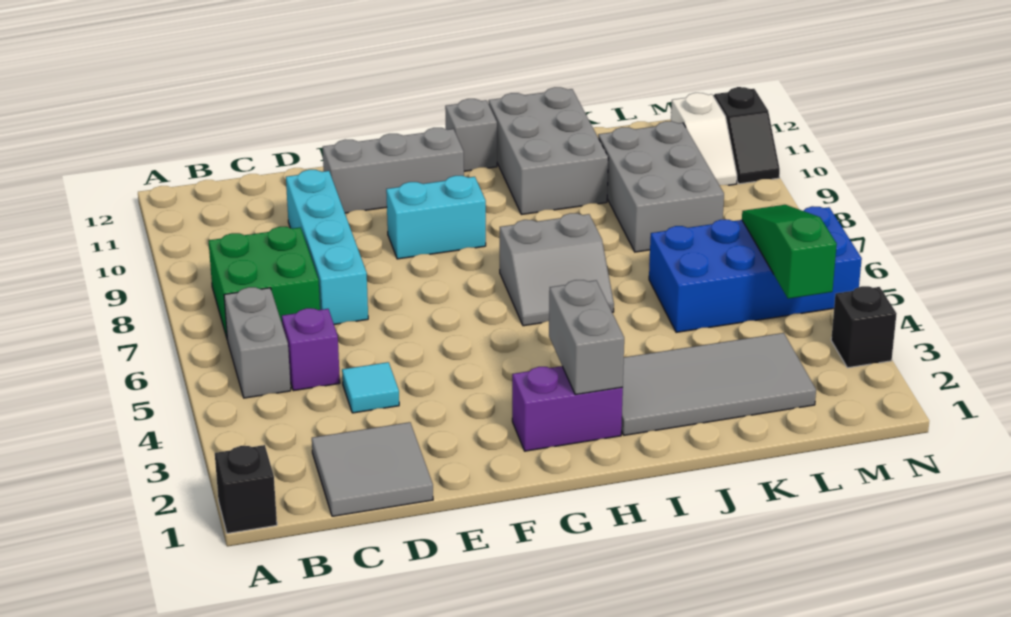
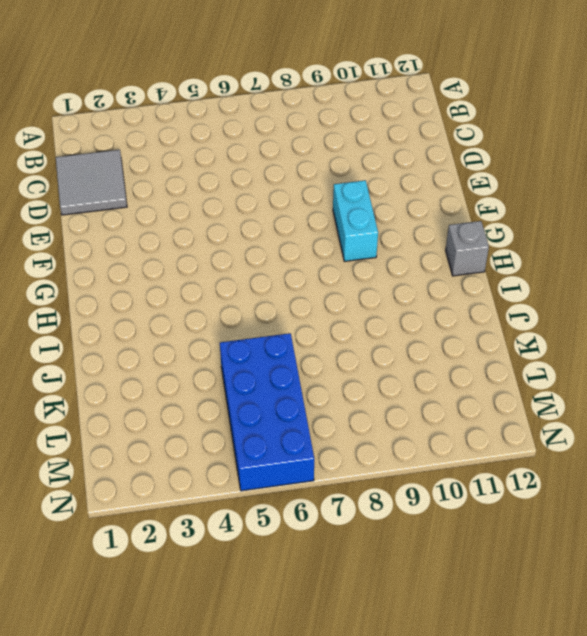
none -> black 1x1 brick [215,445,277,533]
none -> grey 1x2 brick [224,287,291,398]
none -> green 2x2 brick [209,227,320,338]

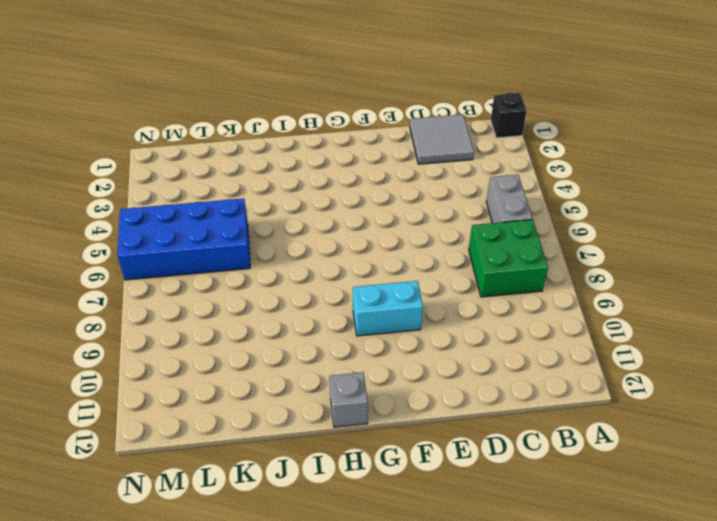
none -> purple 1x1 brick [282,308,340,391]
none -> cyan 1x1 tile [342,362,399,413]
none -> cyan 1x4 brick [286,170,368,324]

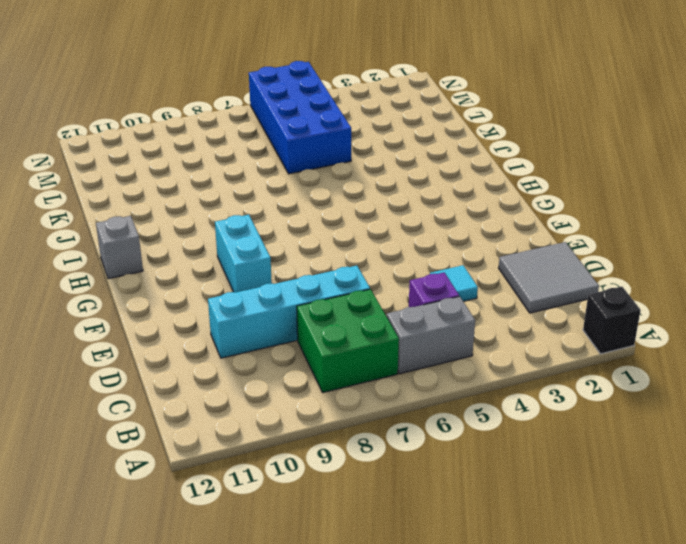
none -> grey 1x3 brick [323,128,464,213]
none -> purple 1x2 brick [512,366,623,451]
none -> grey 2x2 slope [500,213,614,326]

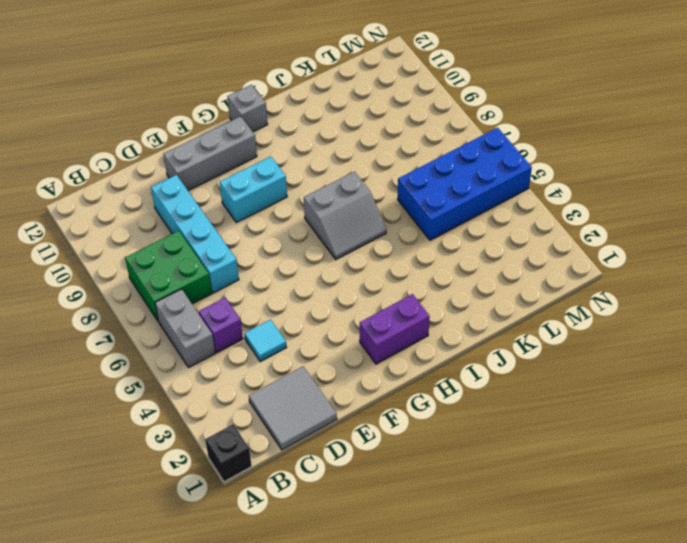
none -> grey 2x4 tile [621,333,816,435]
none -> grey 2x3 brick [489,87,608,215]
none -> grey 2x3 brick [598,121,724,252]

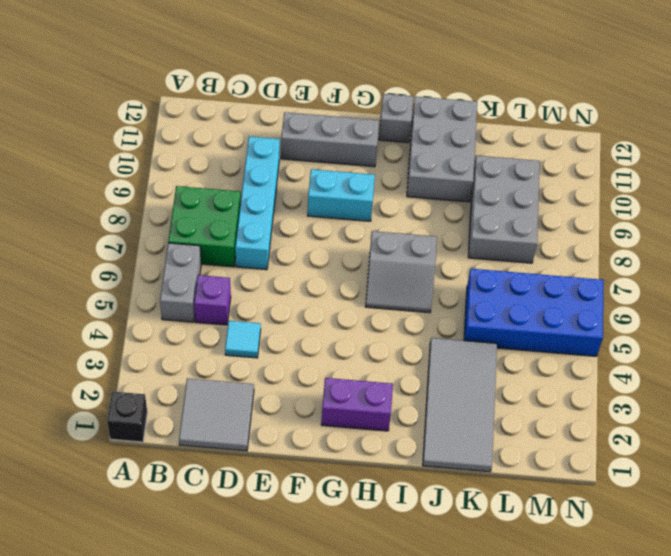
grey 2x4 tile [423,338,497,472] -> grey 2x4 tile turned to [621,333,816,435]
none -> white 1x2 slope [671,93,737,185]
none -> black 1x1 brick [831,286,896,368]
none -> black 1x2 slope [714,87,780,184]

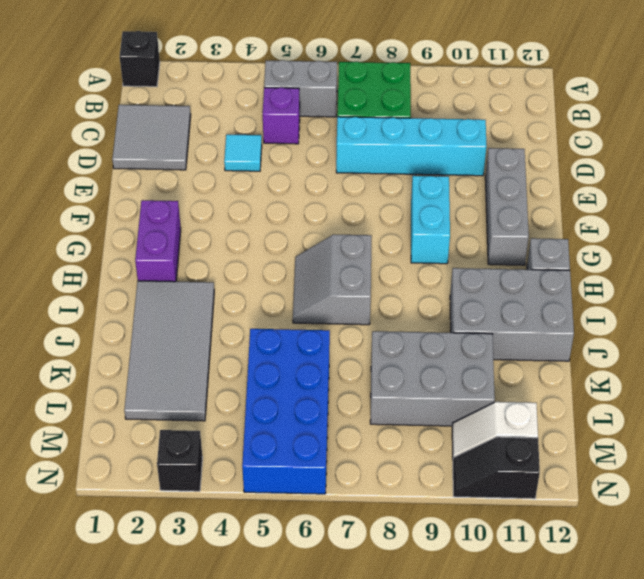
none -> grey 1x2 brick [549,280,624,395]
none -> green 1x3 slope [742,205,837,299]

